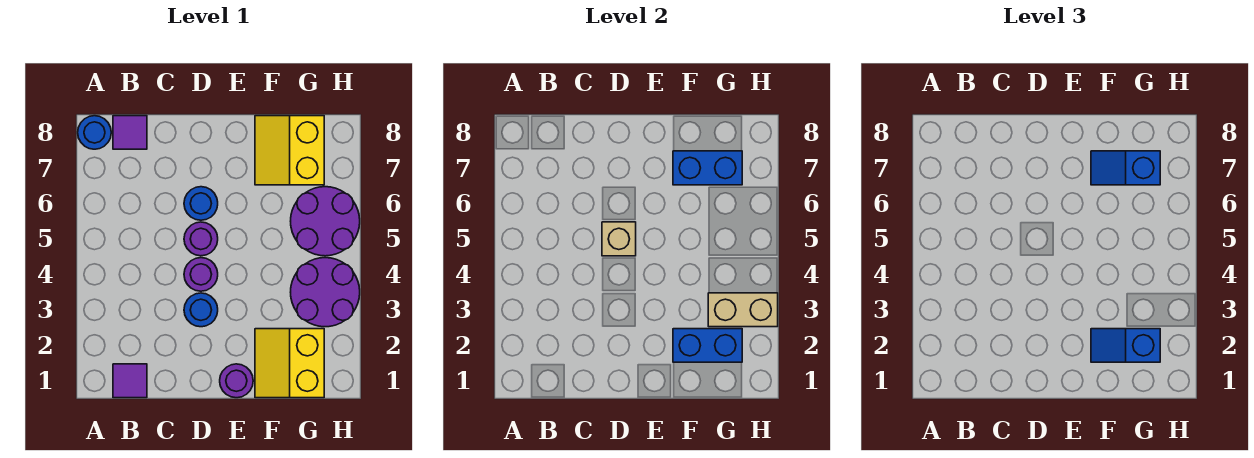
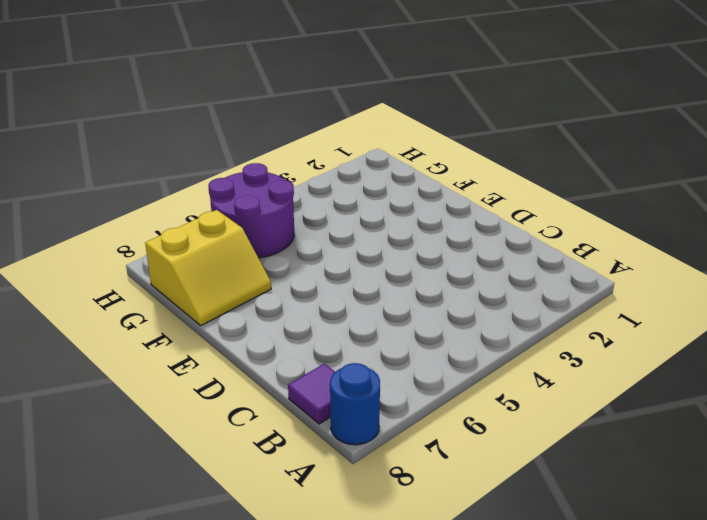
none -> purple 1x1 tile [113,364,147,398]
none -> blue 1x1 round brick [184,293,218,327]
none -> purple 1x1 round brick [184,258,218,291]

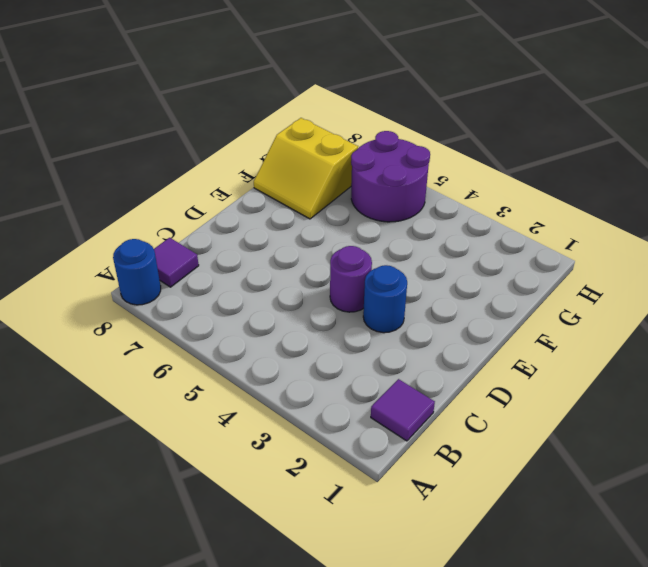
none -> purple 1x1 round brick [184,222,218,256]
none -> blue 1x1 round brick [184,187,218,220]
none -> purple 1x1 round brick [220,364,253,398]

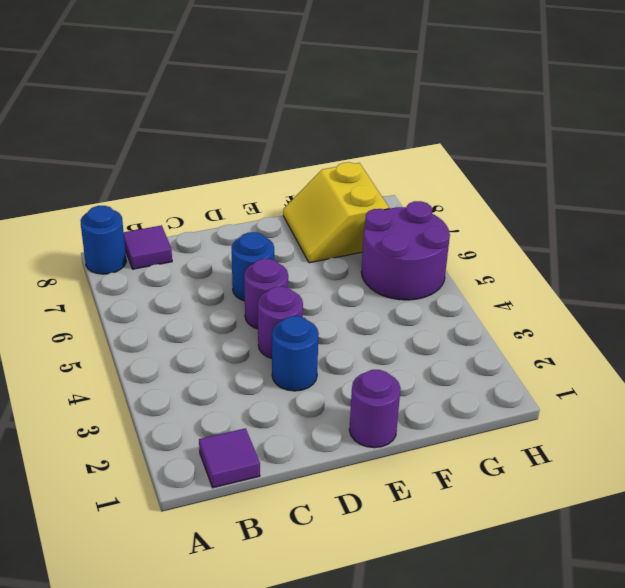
none -> yellow 2x2 slope [255,329,324,398]
none -> purple 2x2 round brick [291,258,360,327]
none -> tan 1x1 brick [602,222,636,256]

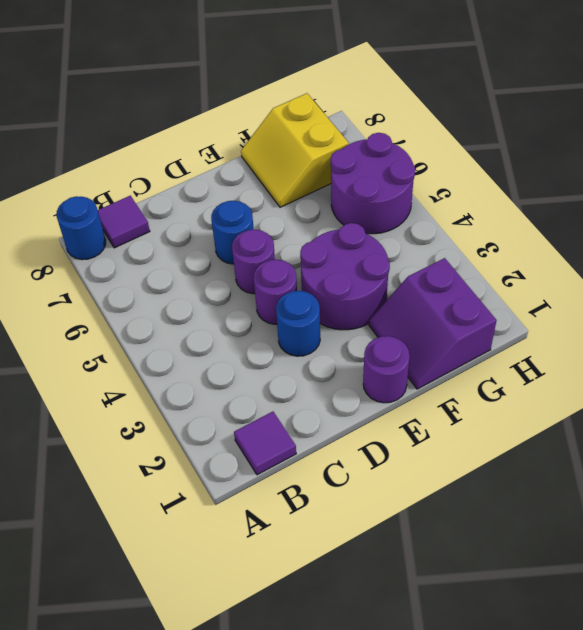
purple 2x2 round brick [300,223,390,330] -> purple 2x2 round brick moved to [291,258,360,327]
purple 2x2 slope [369,258,497,389] -> yellow 2x2 slope [255,329,324,398]
none -> tan 1x1 brick [602,222,636,256]
none -> blue 1x2 brick [673,329,742,362]
none -> blue 1x2 brick [673,151,742,185]

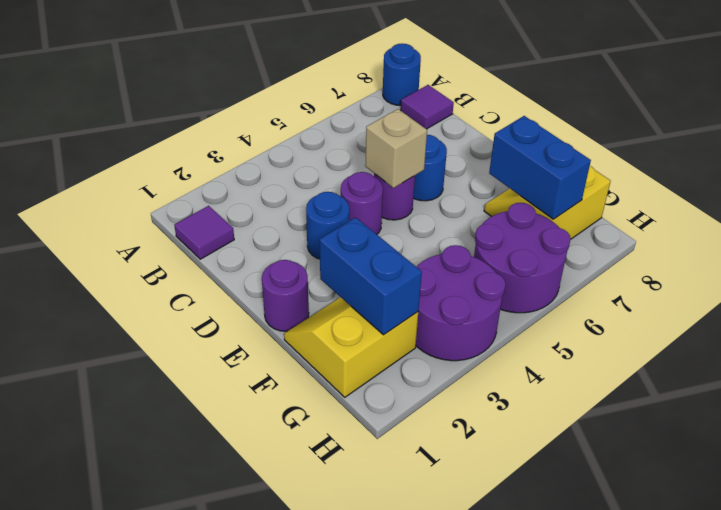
none -> tan 1x2 brick [708,293,778,327]
none -> blue 1x2 slope [1091,329,1160,362]
none -> blue 1x2 slope [1091,151,1160,185]

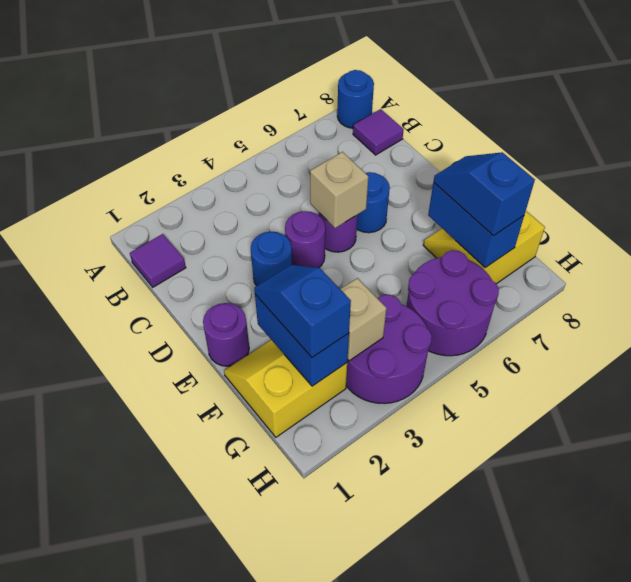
tan 1x1 brick [340,278,387,361] -> tan 1x2 brick [708,293,778,327]

